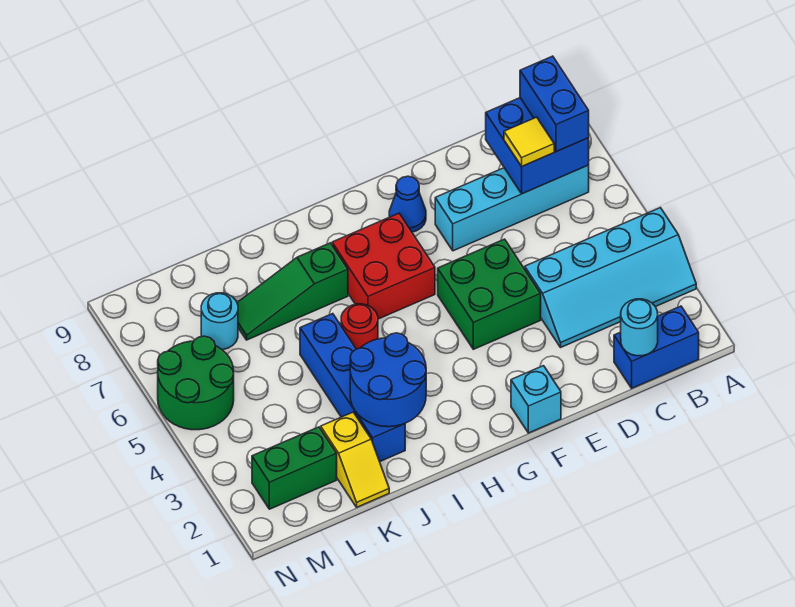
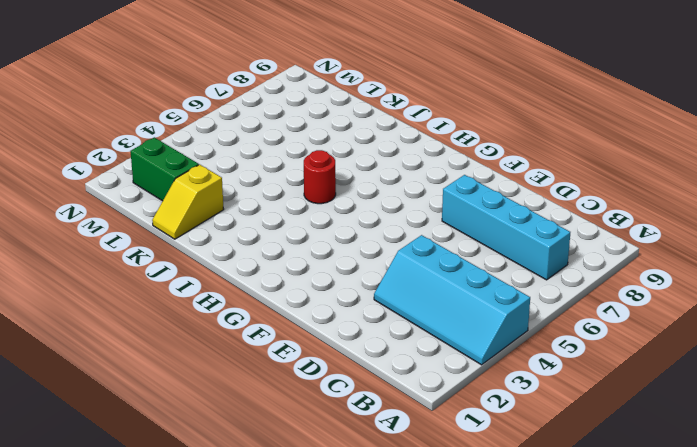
none -> blue 1x2 brick [614,306,699,388]
none -> green 2x2 brick [438,239,541,349]
none -> cyan 1x1 brick [511,366,561,433]

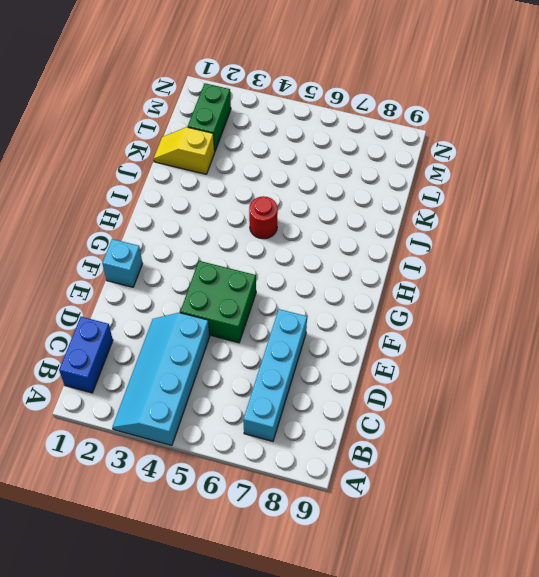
none -> blue 1x1 cone [389,176,426,232]
none -> red 2x2 brick [332,213,435,319]
none -> green 1x3 slope [237,243,348,340]

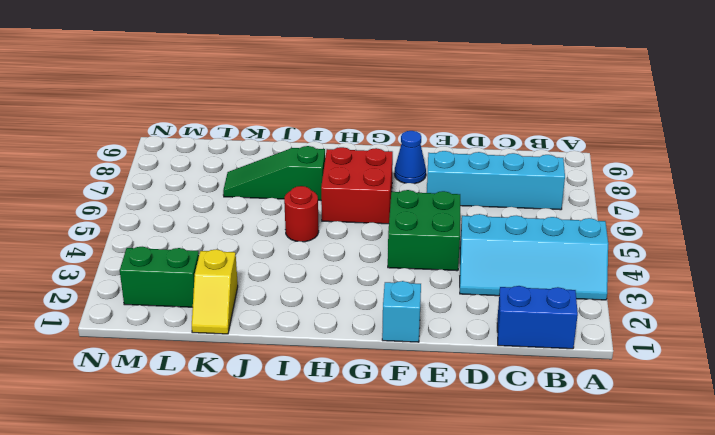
none -> blue 1x4 brick [300,314,405,462]
none -> cyan 1x1 round brick [201,293,238,350]
none -> green 2x2 round brick [158,336,234,430]

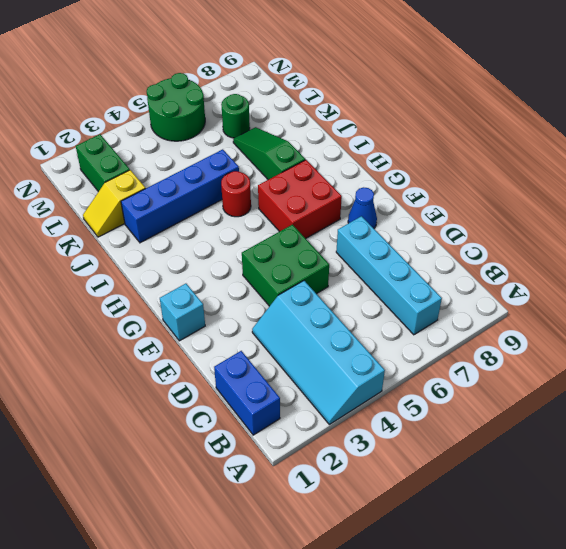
green 1x1 round brick [221,94,250,138] -> cyan 1x1 round brick [201,293,238,350]
none -> blue 2x2 brick [486,98,589,194]
none -> cyan 1x1 round brick [621,299,658,356]
none -> blue 2x2 round brick [350,333,426,427]

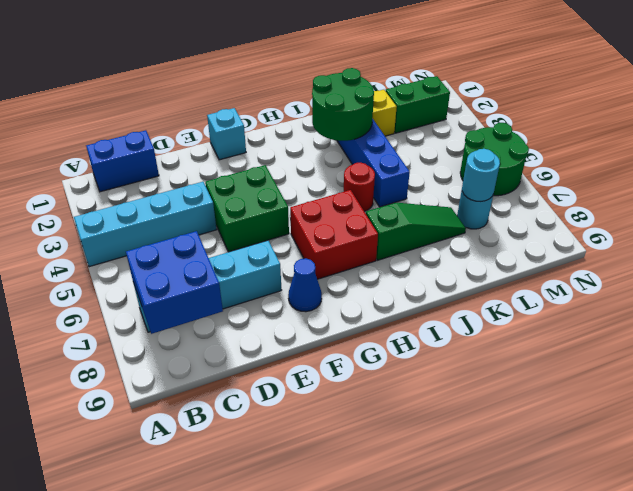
green 2x2 round brick [312,68,374,141] -> blue 2x2 round brick [350,333,426,427]
cyan 1x1 round brick [462,149,500,202] -> cyan 1x1 round brick moved to [621,299,658,356]
none -> blue 1x2 brick [520,56,589,152]
none -> yellow 1x1 tile [504,117,554,166]

